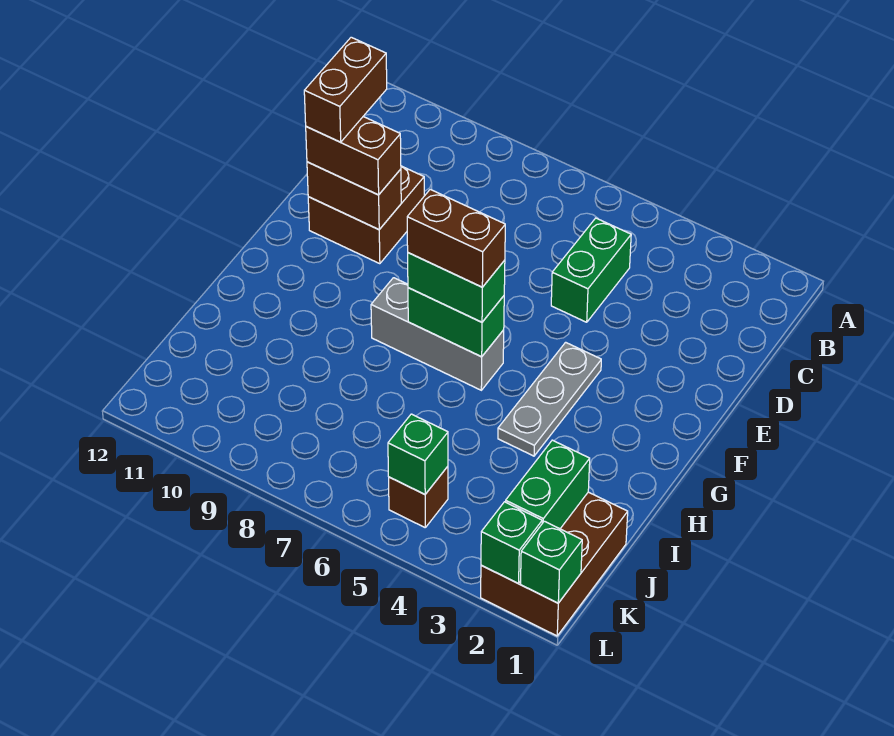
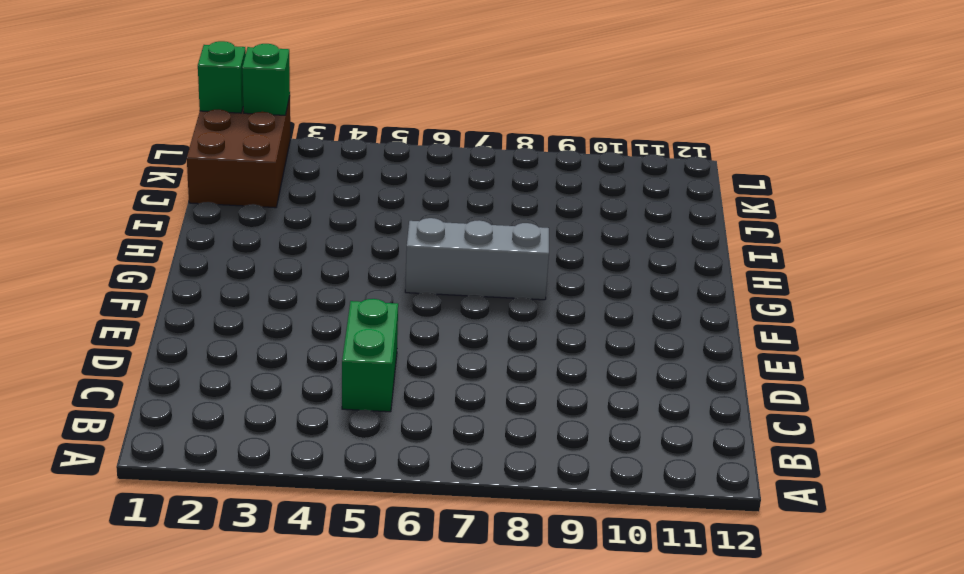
none -> brown 2x2 brick [308,166,424,264]
none -> grey 1x3 plate [498,342,601,456]
none -> brown 1x1 brick [389,466,448,527]

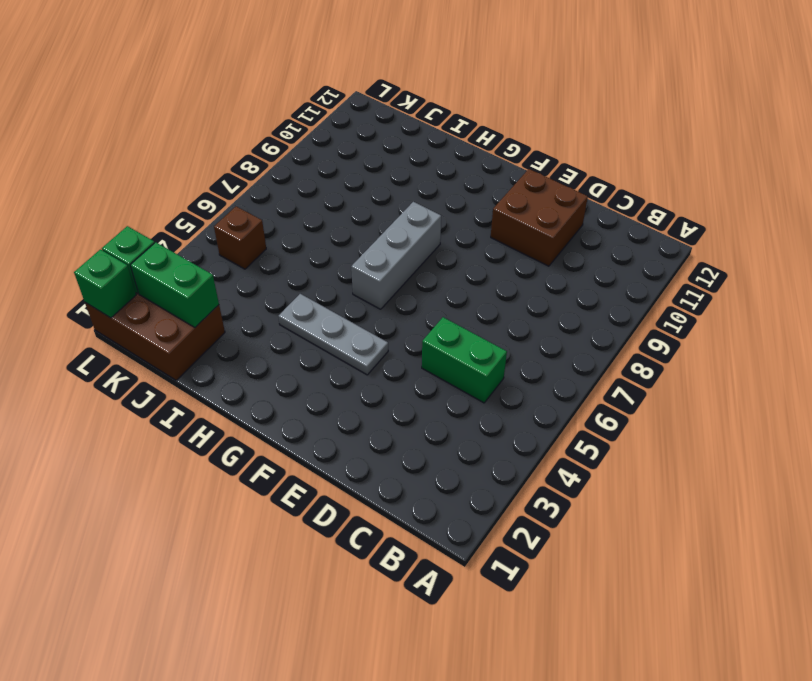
none -> brown 1x2 brick [307,162,401,230]
none -> green 1x2 brick [408,288,504,357]
none -> green 1x1 brick [388,414,448,494]

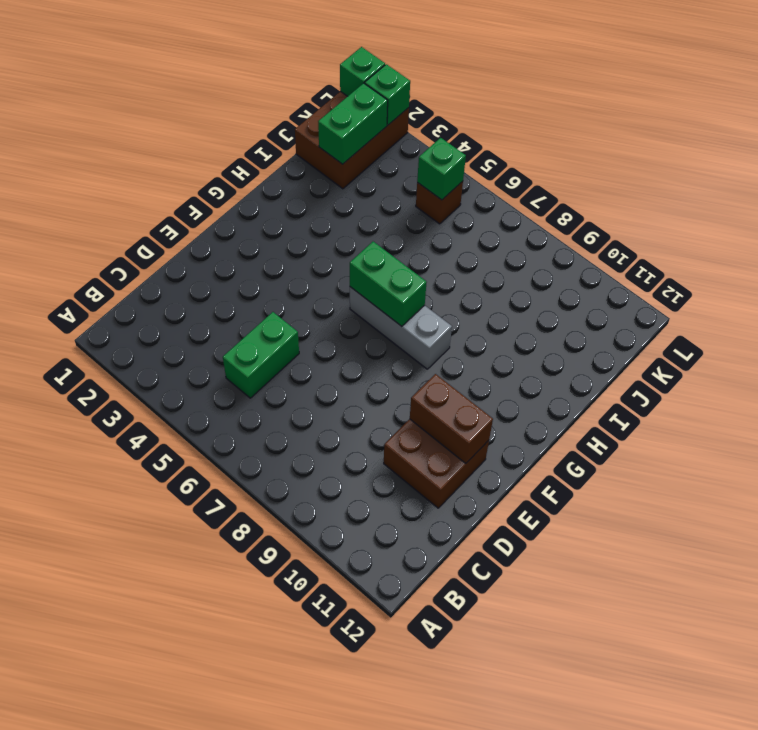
none -> grey 1x3 plate [498,342,601,456]
none -> brown 1x2 brick [306,117,401,195]
none -> green 1x2 brick [408,253,505,322]

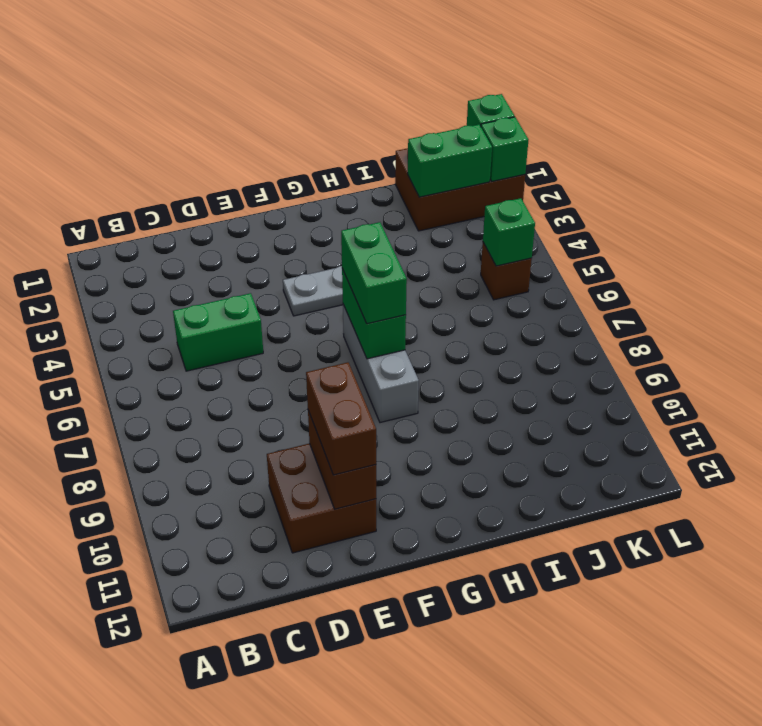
none -> brown 1x2 brick [304,37,387,142]
none -> brown 1x2 brick [407,189,505,287]

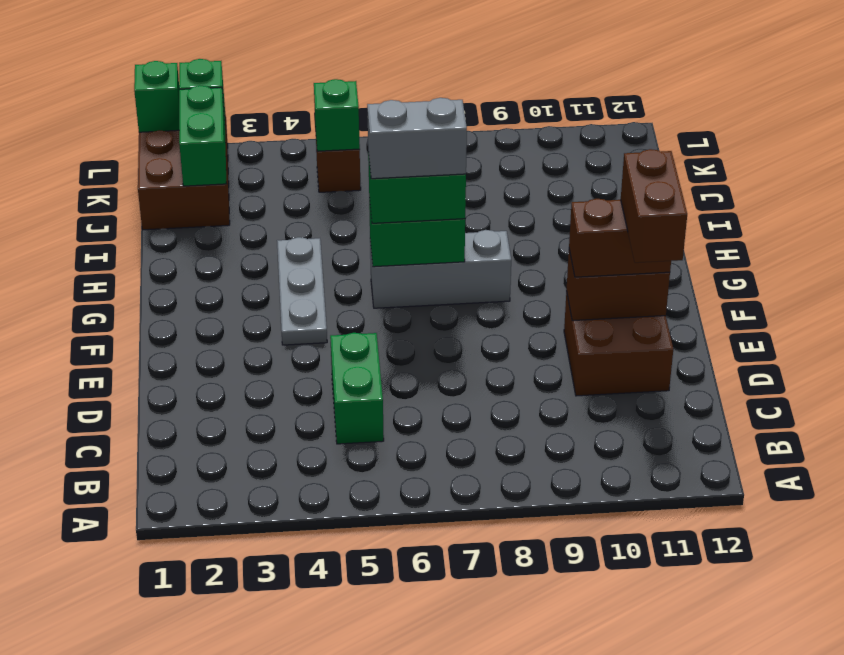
grey 1x2 brick [367,98,467,179] -> brown 1x2 brick [407,189,505,287]

